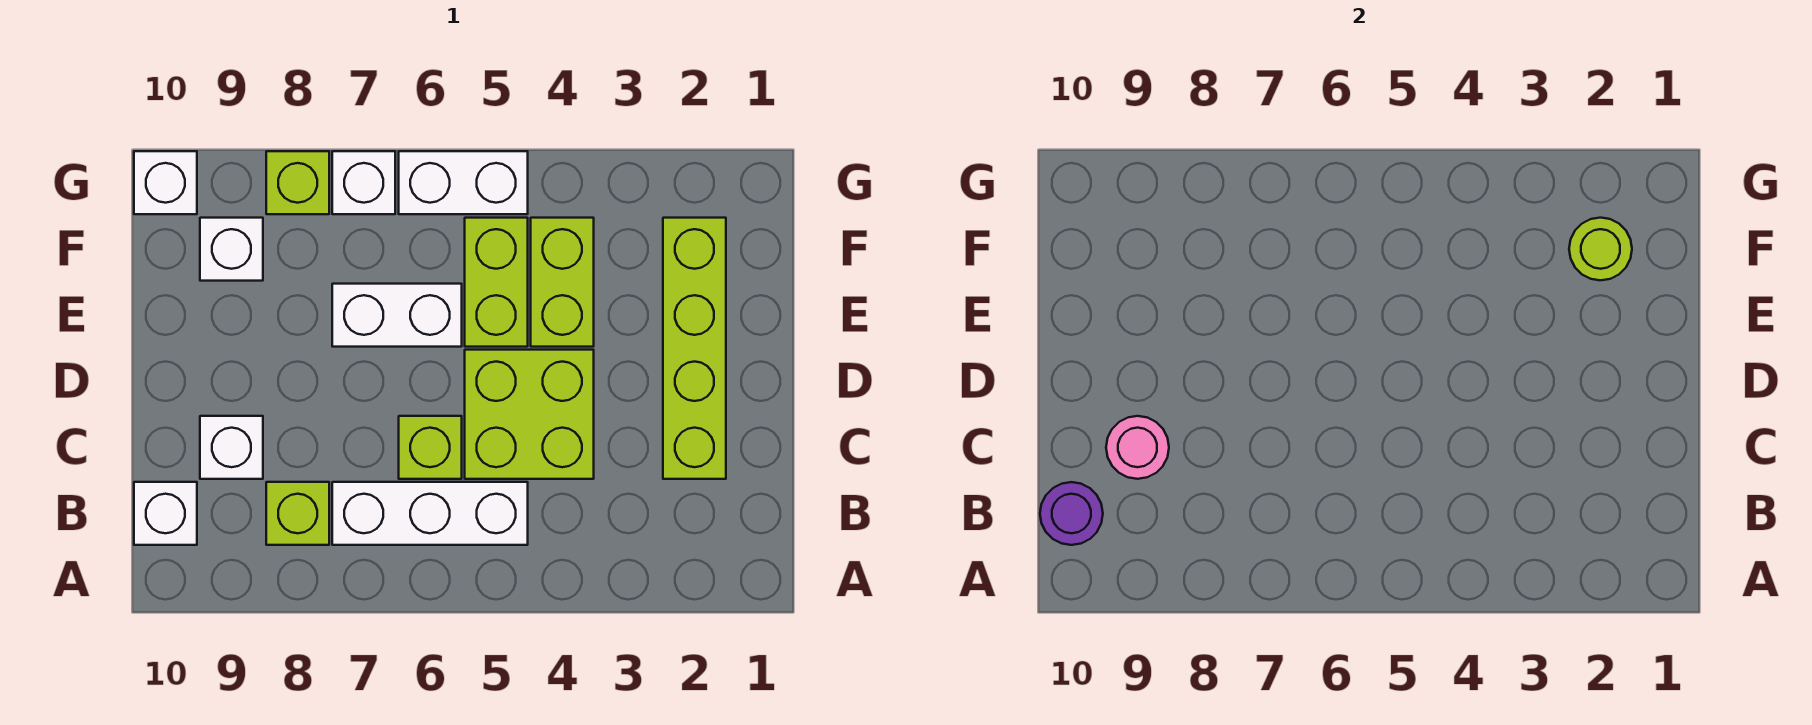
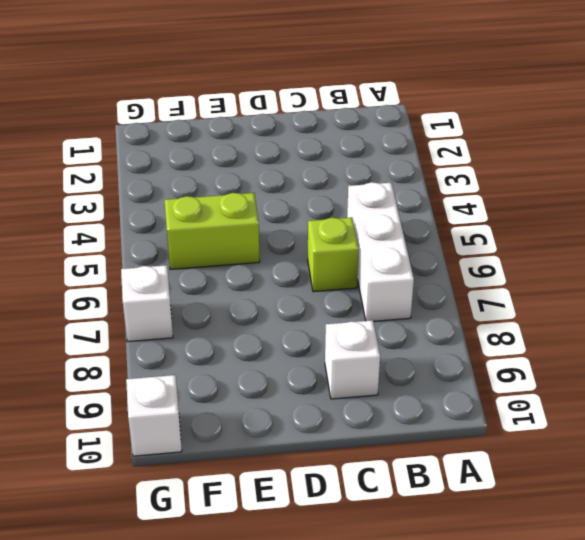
none -> lime 1x1 brick [266,482,329,545]
none -> white 1x1 brick [134,482,197,545]
none -> lime 1x4 brick [663,218,726,479]

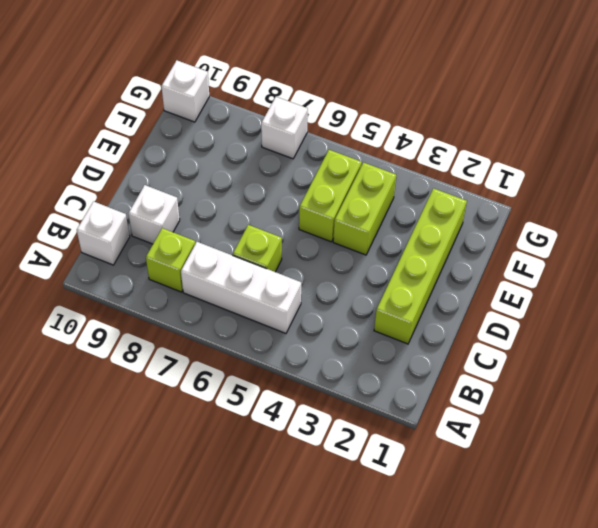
none -> lime 2x2 brick [465,350,594,479]
none -> white 1x2 brick [332,284,462,347]
none -> white 1x1 brick [200,218,263,281]

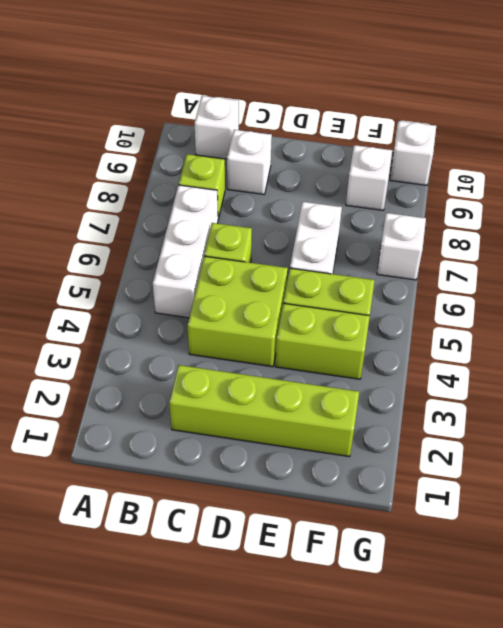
none -> white 1x2 brick [399,151,528,214]
none -> lime 1x1 brick [266,151,329,214]
none -> purple 1x1 round brick [1040,482,1103,545]

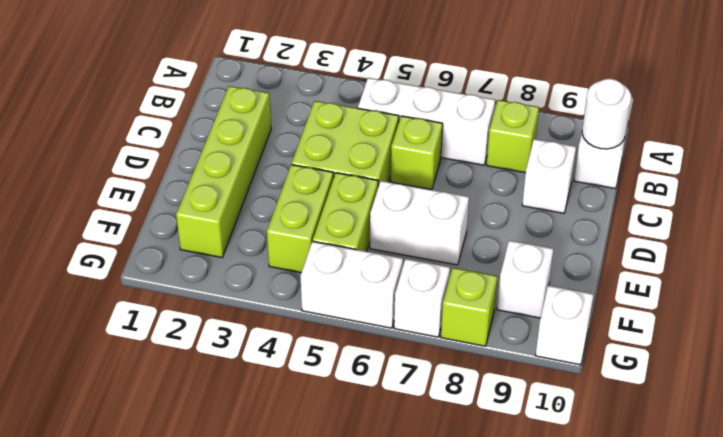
white 1x1 round brick [582,79,631,149] -> purple 1x1 round brick [1040,482,1103,545]
none -> pink 1x1 round brick [1106,416,1169,479]
none -> lime 1x1 round brick [1569,218,1632,280]

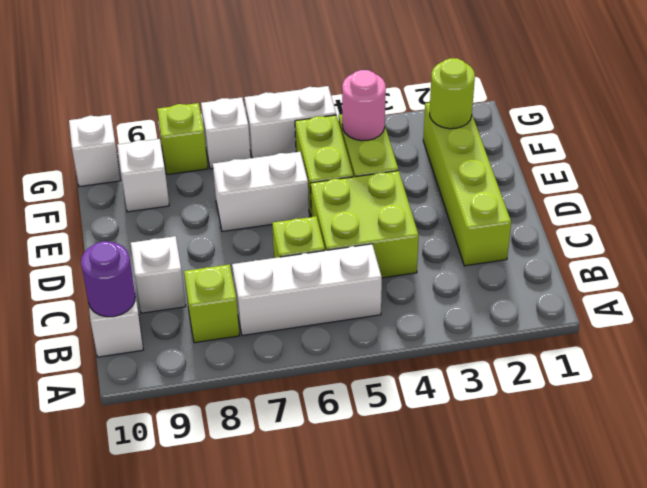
pink 1x1 round brick [342,70,386,141] -> pink 1x1 round brick moved to [1106,416,1169,479]

